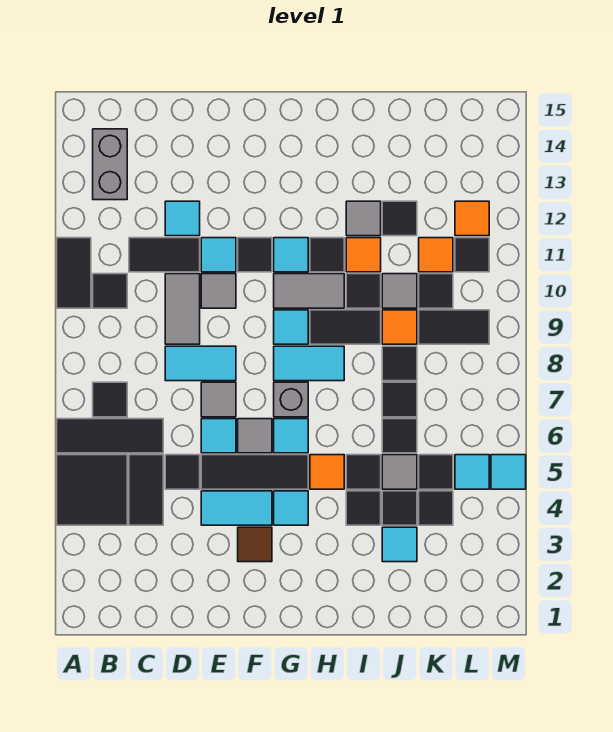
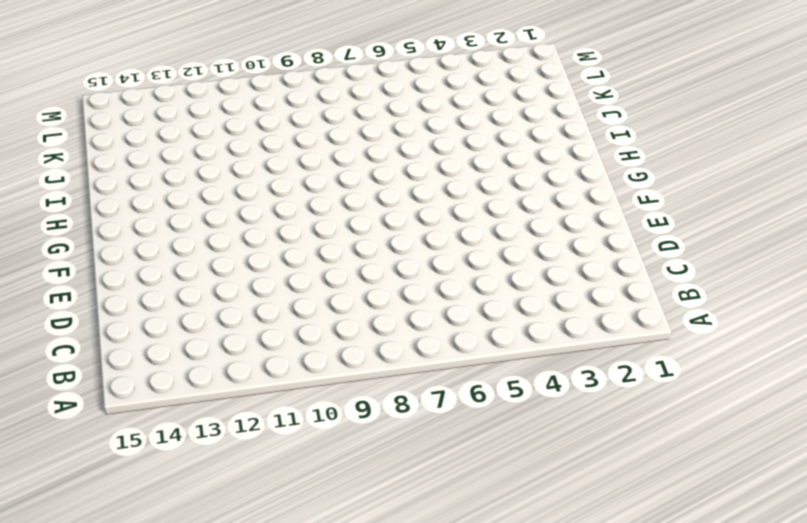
none -> black 2x2 tile [57,455,127,525]
none -> black 1x3 tile [57,419,163,453]
none -> black 1x2 tile [57,238,91,308]
none -> black 1x1 tile [93,382,127,417]

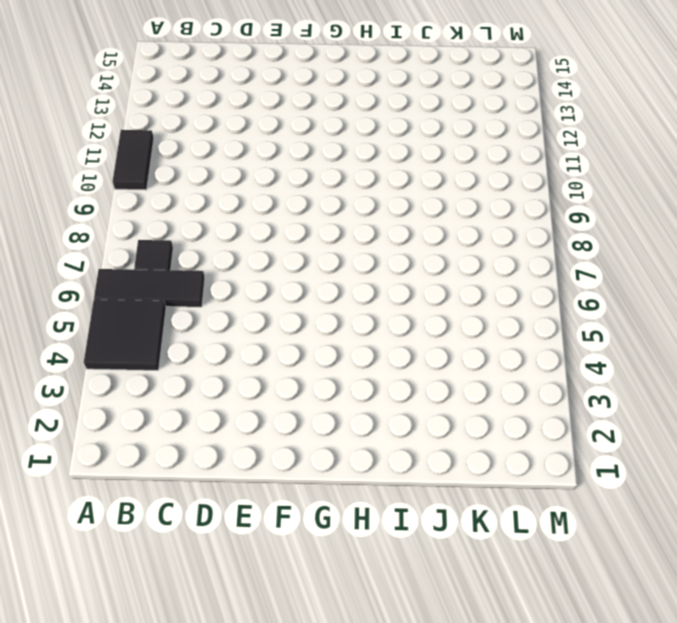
none -> black 1x1 tile [93,274,127,308]
none -> grey 1x2 brick [93,129,127,200]
none -> black 1x2 tile [129,455,163,525]
none -> black 1x2 tile [129,238,200,272]

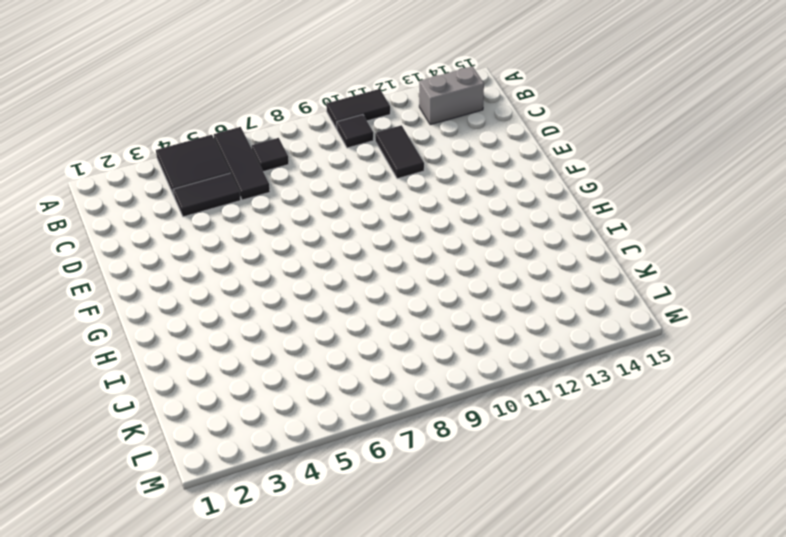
none -> black 1x1 tile [165,455,200,489]
none -> cyan 1x2 tile [165,346,236,381]
none -> grey 1x2 tile [165,274,200,344]
none -> cyan 1x1 tile [165,201,200,236]

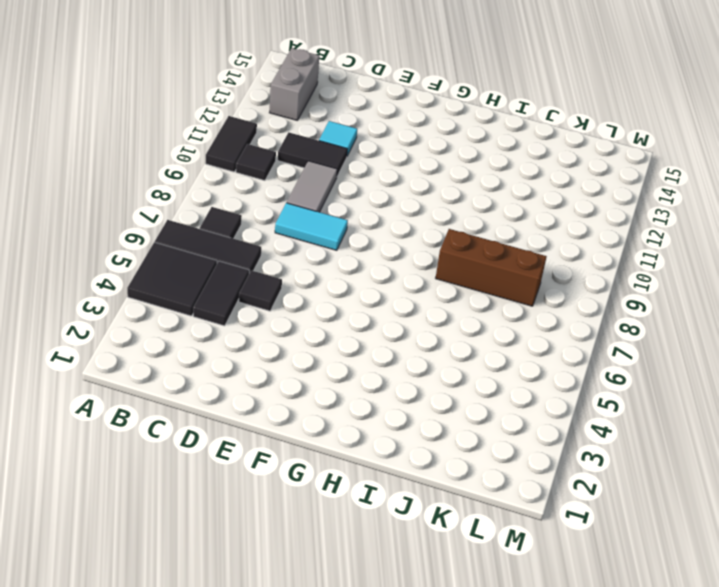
brown 1x3 brick [436,229,547,306] -> black 1x1 tile [382,346,417,381]
none -> cyan 1x2 tile [201,491,272,525]
none -> black 1x3 tile [201,455,308,489]
none -> cyan 1x1 tile [201,419,236,453]
none -> grey 1x1 tile [201,382,236,417]

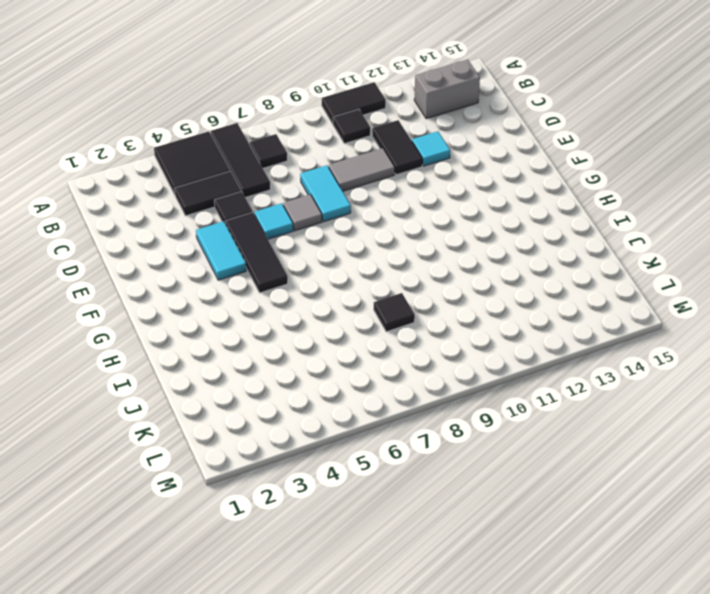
none -> grey 1x1 tile [201,274,236,308]
none -> cyan 1x1 tile [201,238,236,272]
none -> brown 1x1 tile [238,527,272,562]
none -> grey 1x1 tile [238,419,272,453]

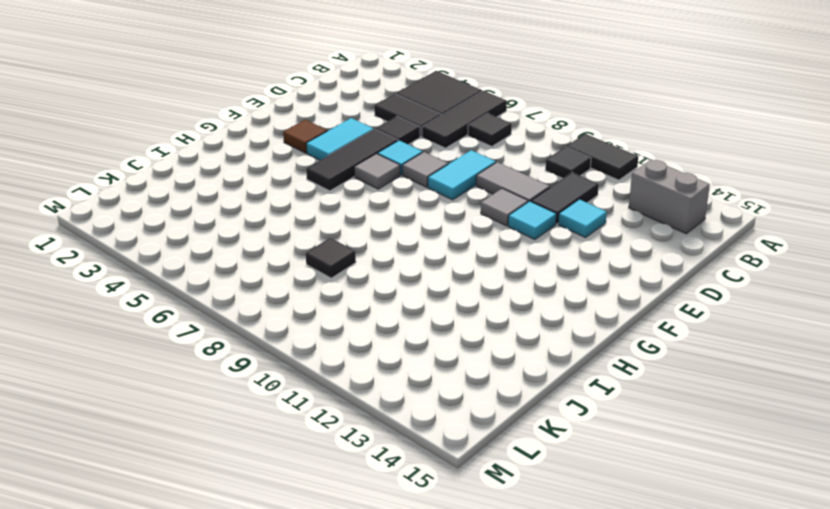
none -> black 1x1 tile [238,238,272,272]
none -> cyan 1x1 tile [274,491,308,525]
none -> cyan 1x1 tile [274,419,308,453]
none -> grey 1x1 brick [274,382,308,417]

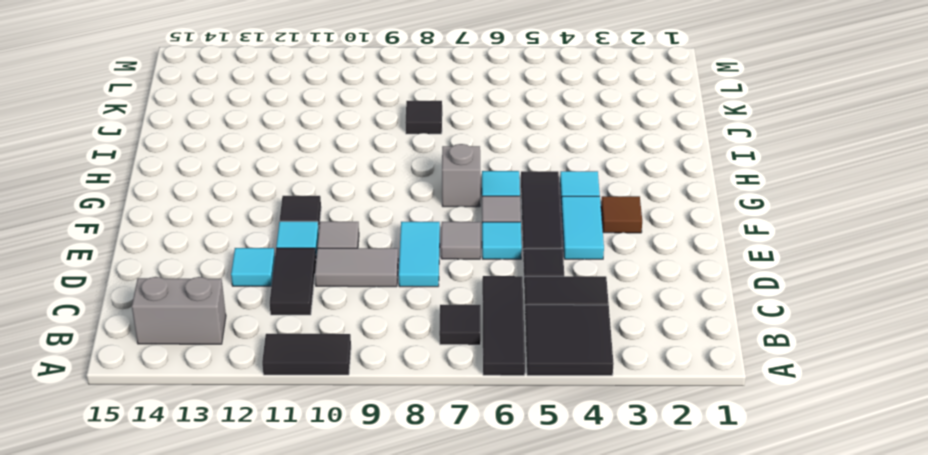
none -> black 1x1 tile [93,274,127,308]
none -> cyan 1x2 tile [274,346,344,381]
none -> cyan 1x1 tile [274,310,308,344]
none -> grey 1x2 tile [274,274,344,308]

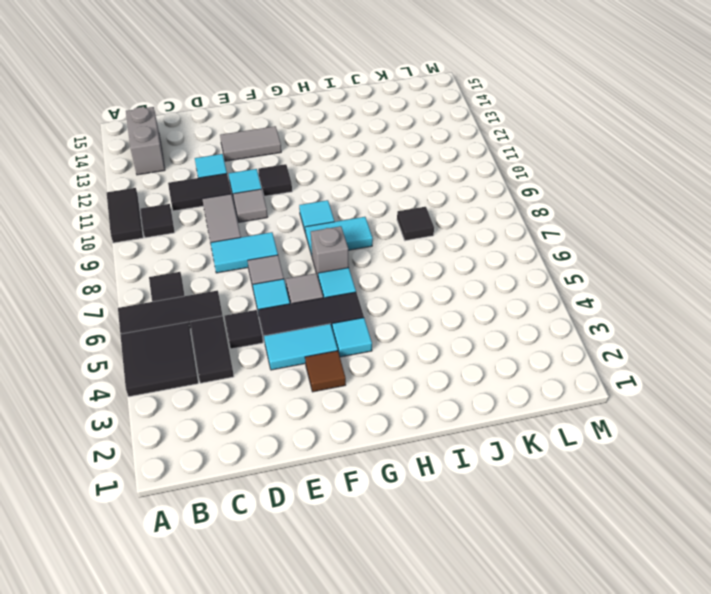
grey 1x2 tile [220,126,281,161] -> grey 1x2 tile moved to [274,274,344,308]
none -> cyan 1x1 tile [274,238,308,272]
none -> orange 1x1 tile [310,455,344,489]
none -> black 1x2 tile [310,310,381,344]
none -> black 1x1 tile [310,238,344,272]

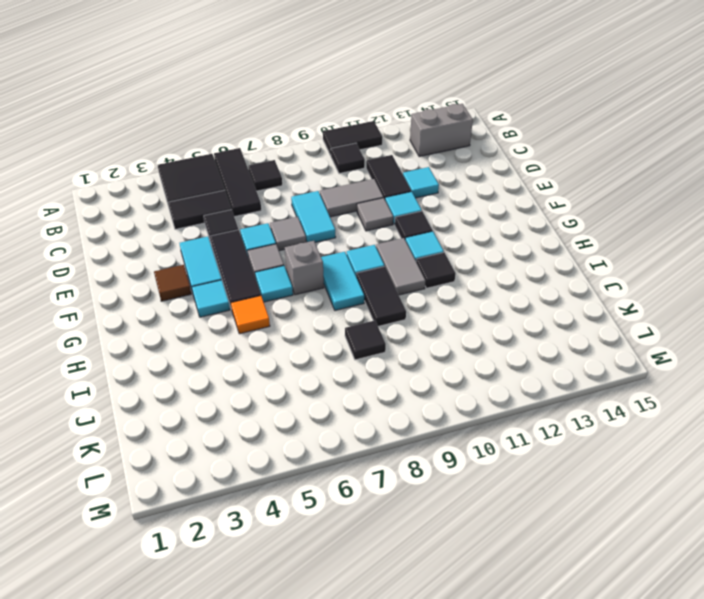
none -> black 1x1 tile [346,491,381,525]
none -> black 1x1 tile [346,455,381,489]
none -> black 1x1 tile [346,274,381,308]
none -> orange 1x1 tile [346,238,381,272]

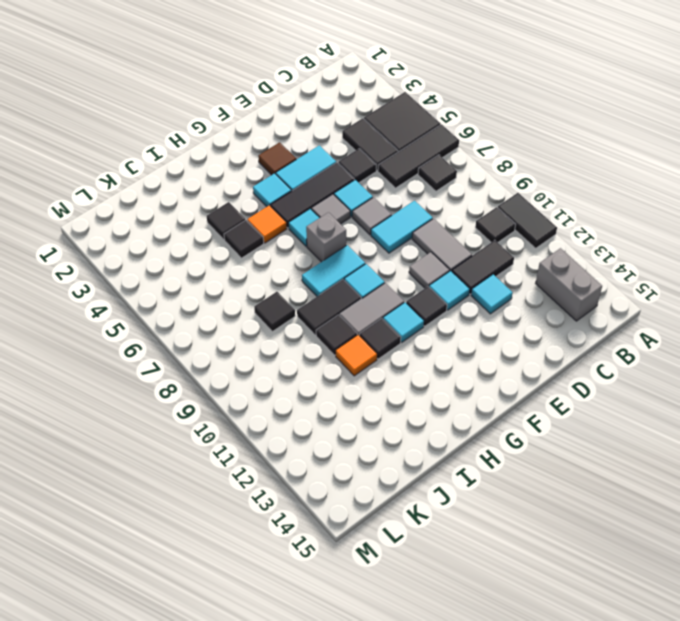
none -> grey 1x1 tile [346,201,381,236]
none -> cyan 1x1 tile [382,527,417,562]
none -> black 1x1 tile [382,491,417,525]
none -> grey 1x1 tile [382,455,417,489]

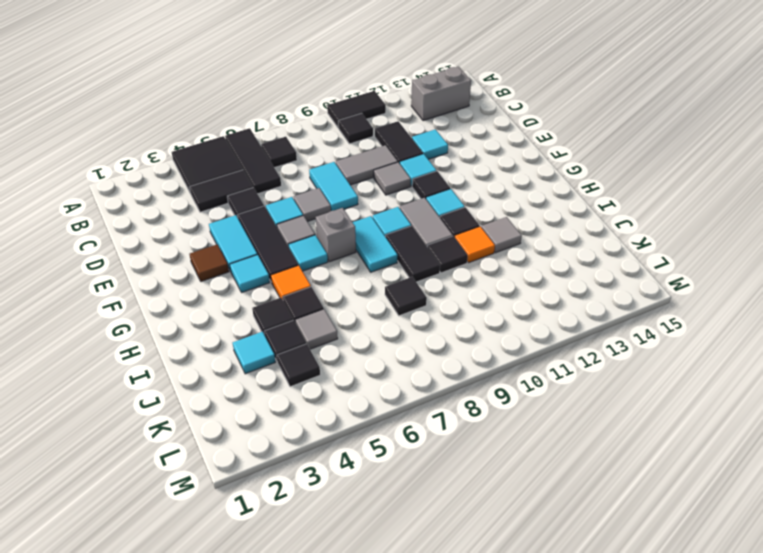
none -> black 1x1 tile [382,419,417,453]
none -> black 1x1 tile [382,382,417,417]
none -> orange 1x1 tile [382,310,417,344]
none -> grey 1x1 tile [382,274,417,308]

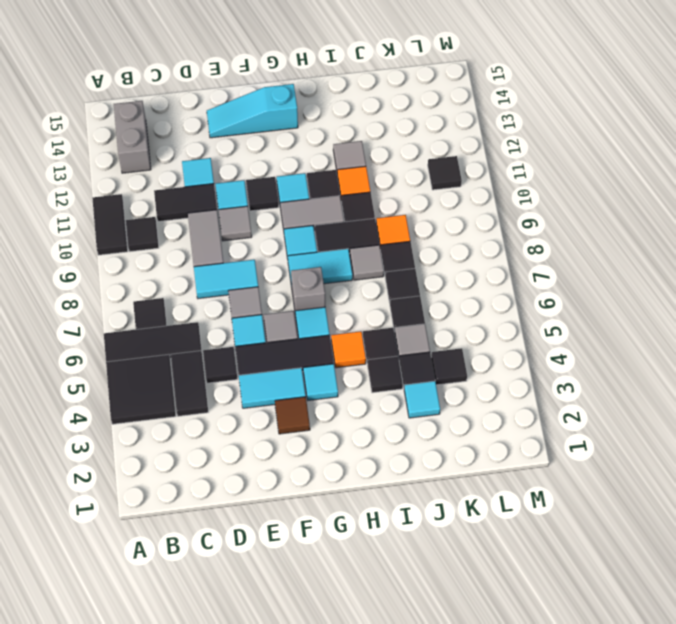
cyan 1x3 slope [207,84,298,138] -> none
grey 1x1 tile [350,245,384,280] -> grey 1x1 tile moved to [382,274,417,308]
none -> black 1x1 tile [382,201,417,236]
none -> black 1x1 tile [419,455,453,489]
none -> black 1x2 tile [419,310,489,344]
none -> black 1x1 tile [419,274,453,308]

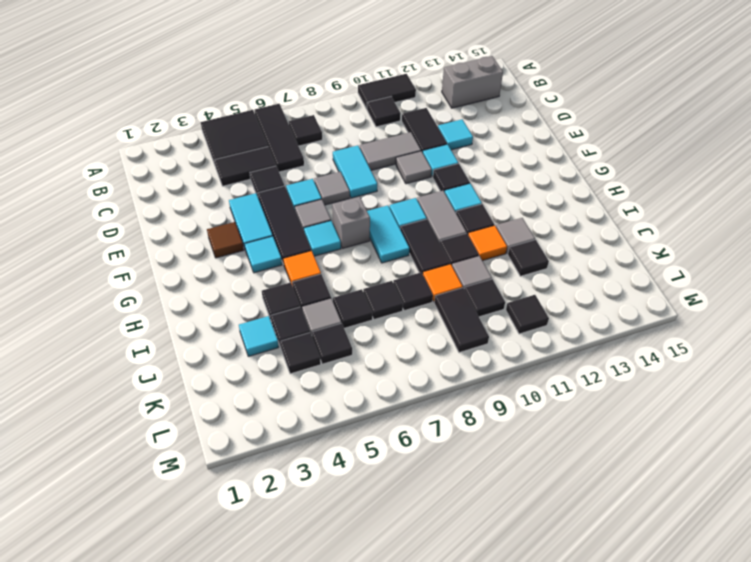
none -> orange 1x1 tile [419,238,453,272]
none -> cyan 1x1 tile [455,455,489,489]
none -> orange 1x1 tile [455,201,489,236]
none -> cyan 1x1 tile [491,455,526,489]

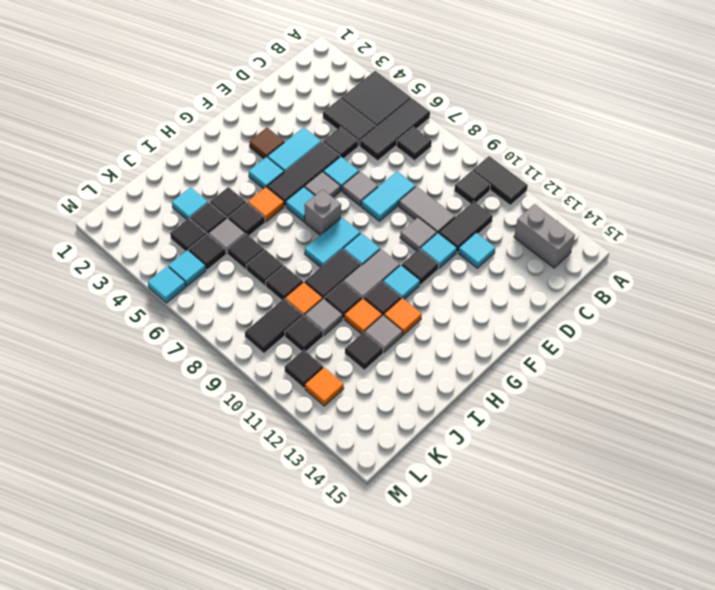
orange 1x1 tile [384,298,422,335] -> orange 1x1 tile moved to [419,238,453,272]

